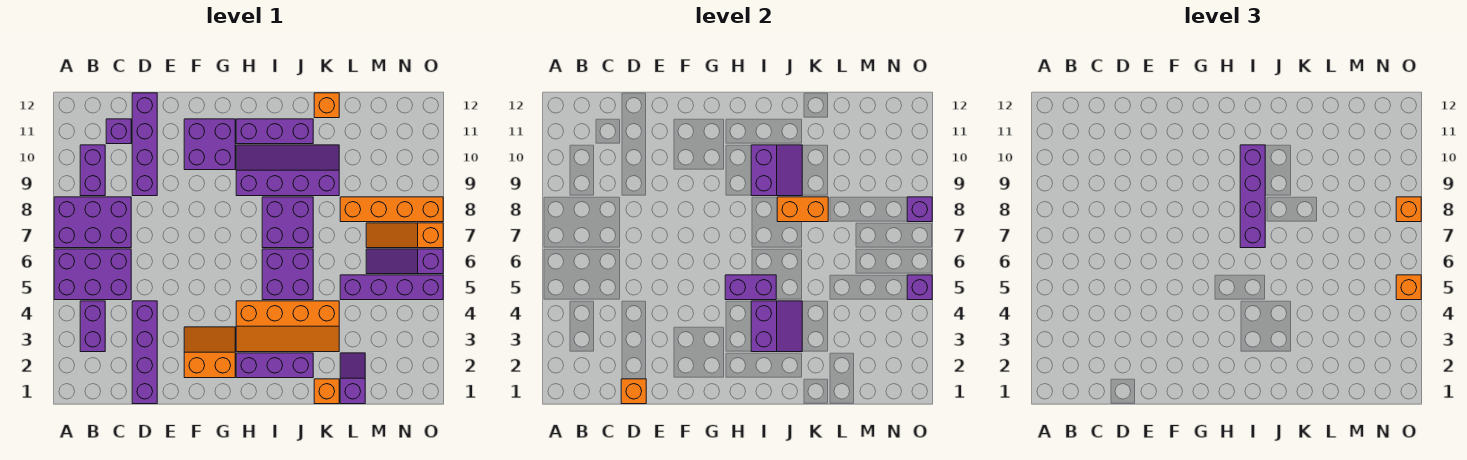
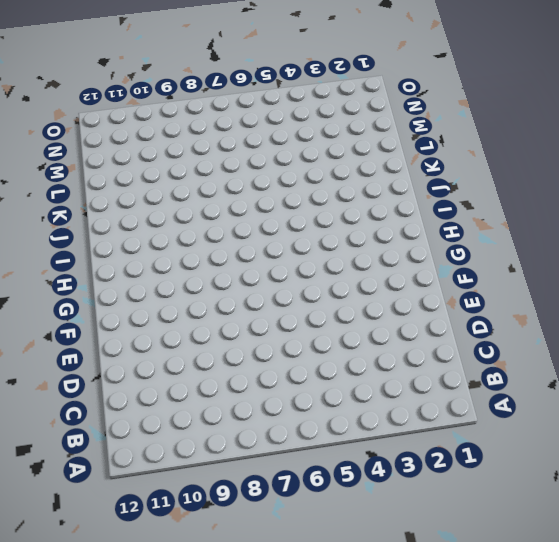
none -> purple 2x3 brick [54,249,131,300]
none -> purple 2x3 brick [54,197,131,248]
none -> purple 1x2 brick [80,301,105,352]
none -> purple 1x2 brick [80,145,105,196]

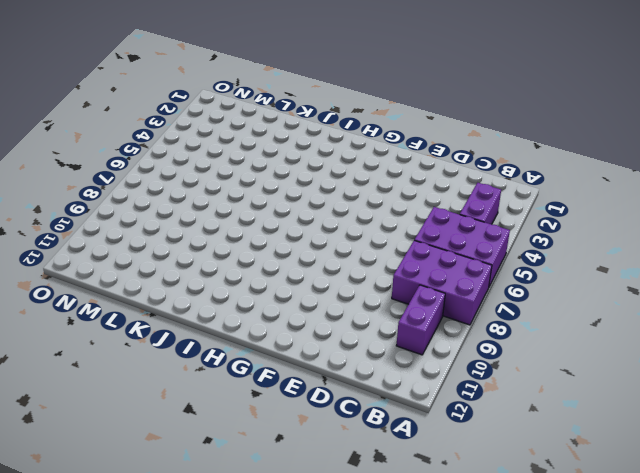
none -> purple 1x1 brick [106,119,131,144]
none -> purple 1x4 brick [132,301,157,404]
none -> purple 1x4 brick [132,93,157,196]
none -> orange 2x2 slope [184,327,235,378]

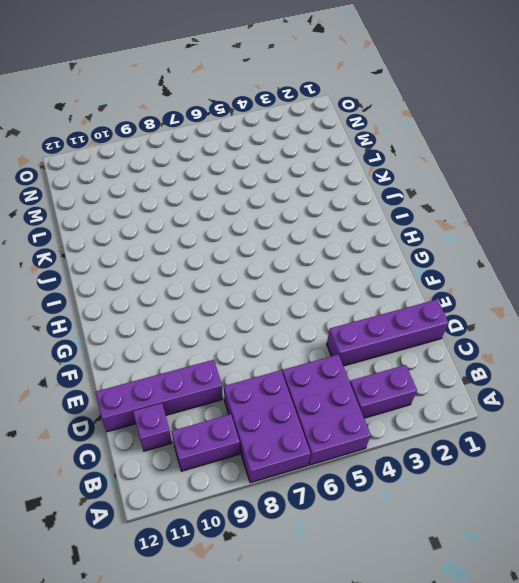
none -> orange 2x2 slope [184,327,235,378]
none -> purple 2x2 brick [184,119,235,170]
none -> purple 1x3 brick [236,353,313,378]
none -> orange 2x4 slope [236,301,339,352]

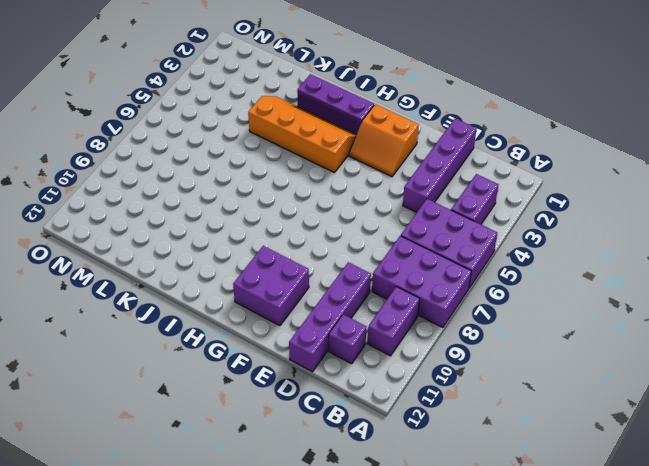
none -> purple 2x4 slope [236,145,339,196]
none -> purple 1x3 brick [236,119,313,144]
none -> purple 2x2 brick [262,249,313,300]
none -> purple 2x2 brick [262,197,313,248]

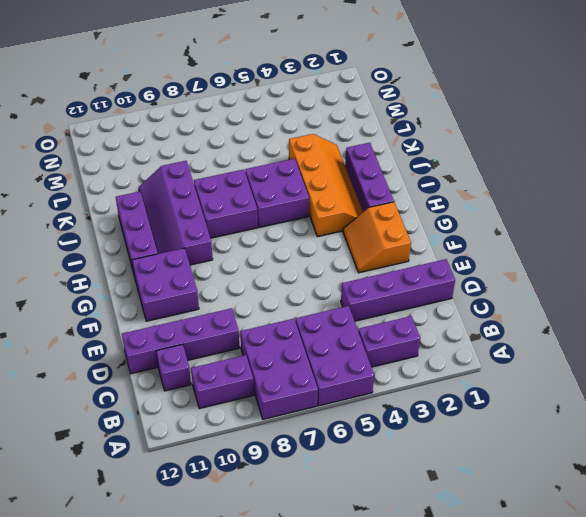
none -> orange 1x1 brick [314,379,339,404]
none -> orange 1x1 brick [314,93,339,118]
none -> purple 1x2 slope [340,353,365,404]
none -> purple 1x4 brick [340,275,443,300]

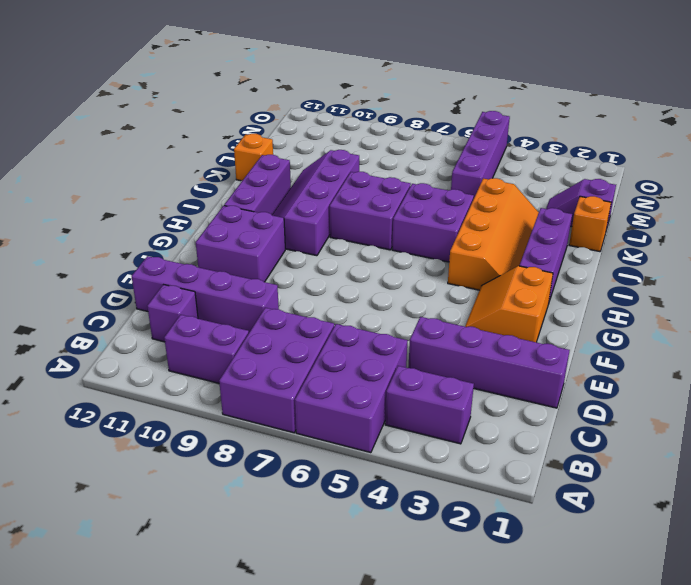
none -> orange 1x4 brick [340,197,443,222]
none -> purple 1x3 slope [366,249,443,274]
none -> orange 1x3 slope [366,223,443,248]
none -> orange 1x1 brick [621,379,646,404]

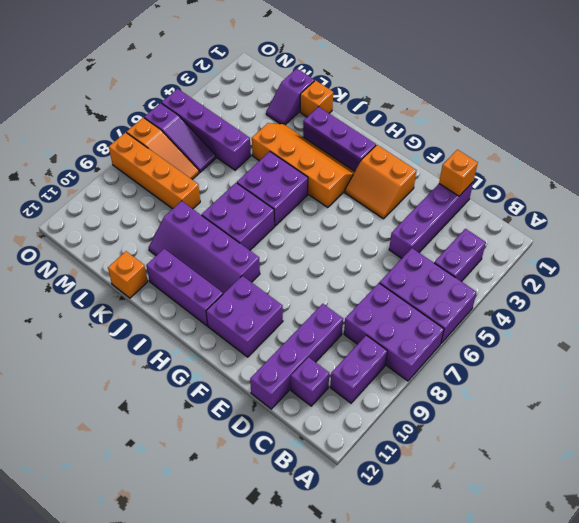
none -> purple 1x2 brick [725,275,776,300]
none -> purple 2x2 slope [751,301,802,352]
none -> purple 2x2 slope [751,145,802,196]
none -> orange 1x2 brick [777,197,828,222]

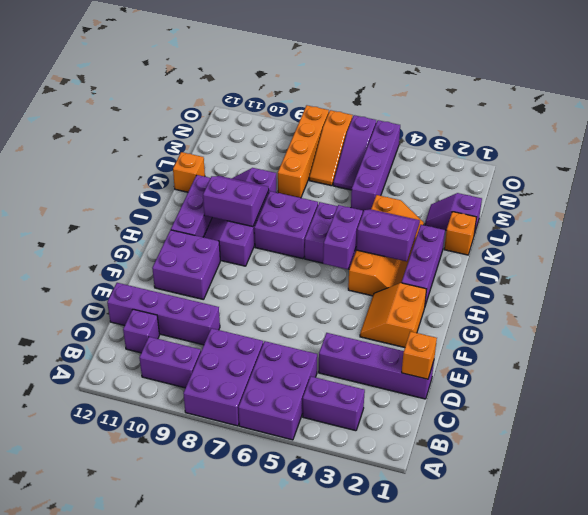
none -> orange 1x2 brick [777,197,828,222]
none -> purple 1x1 brick [907,275,932,300]
none -> purple 1x1 brick [907,197,932,222]
none -> purple 1x4 brick [1240,145,1265,248]

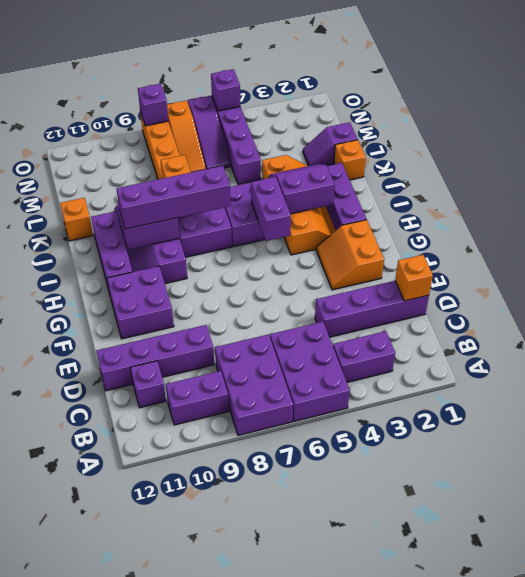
none -> orange 1x1 brick [1396,275,1421,300]
none -> orange 1x1 brick [1396,197,1421,222]

